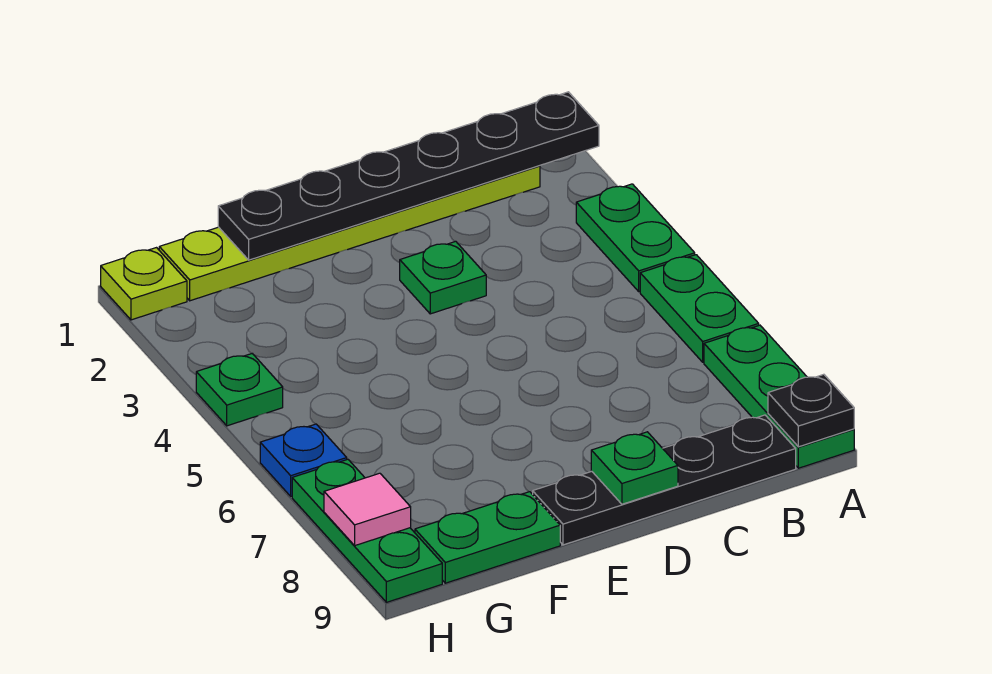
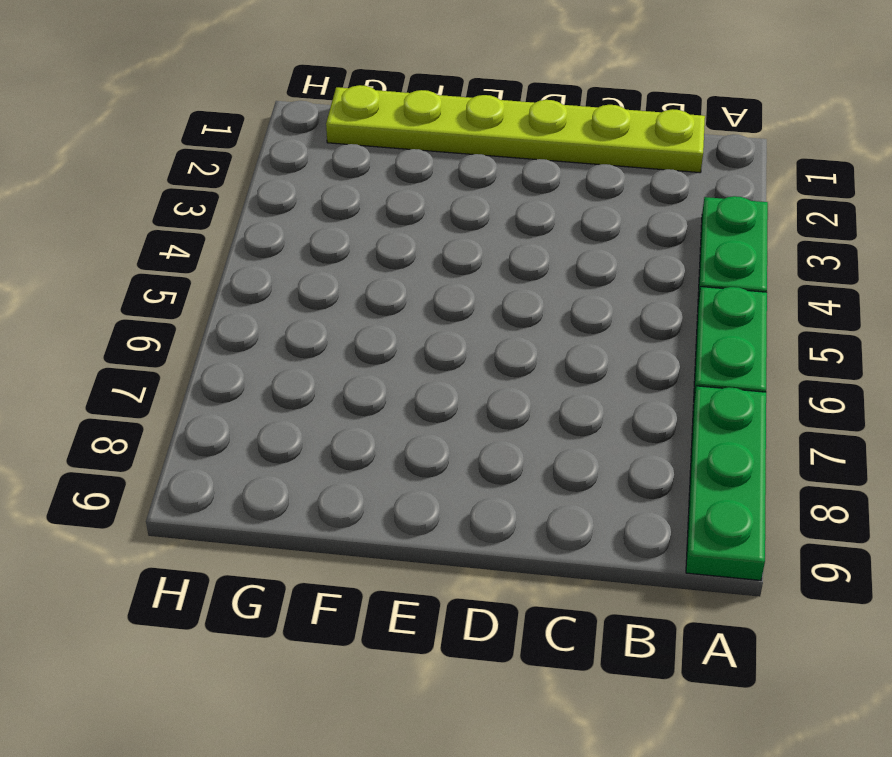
none -> black 1x4 plate [533,415,796,545]
none -> green 1x1 plate [400,241,486,314]
none -> green 1x2 plate [415,492,560,583]

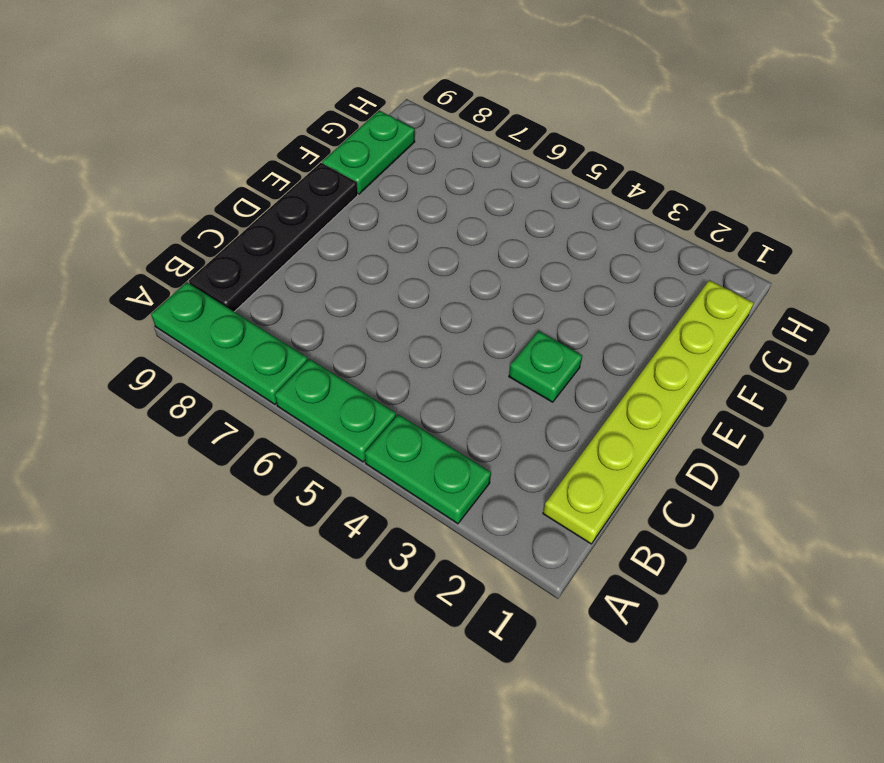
none -> lime 1x1 plate [101,248,187,320]
none -> green 1x1 plate [196,354,283,426]
none -> blue 1x1 plate [260,424,347,496]

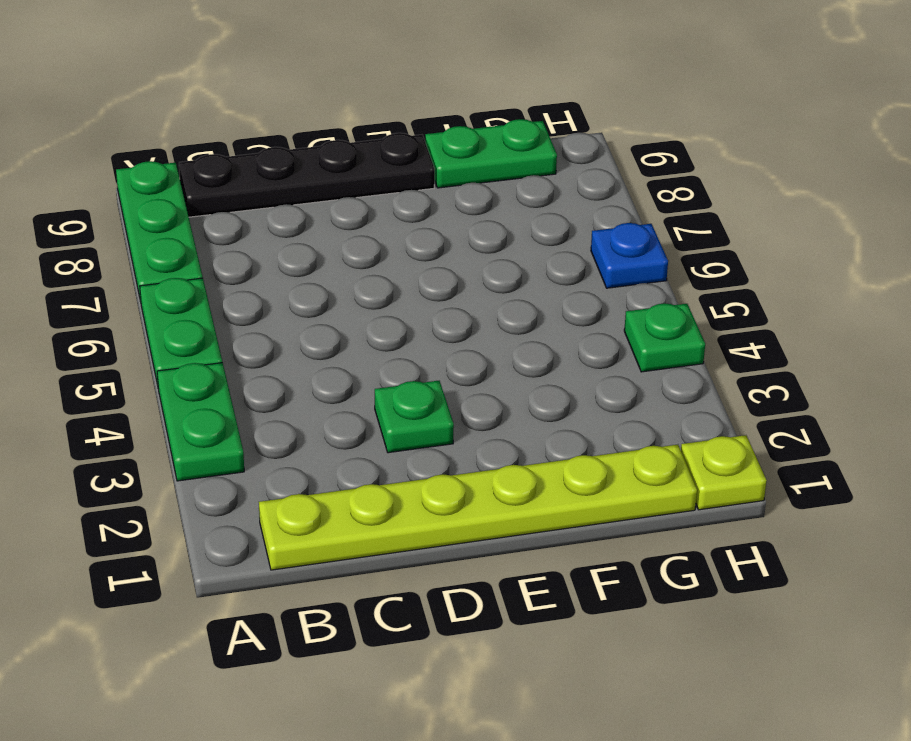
none -> green 1x3 plate [292,459,442,602]
none -> black 1x6 plate [218,92,599,260]
none -> black 1x1 plate [768,374,854,447]

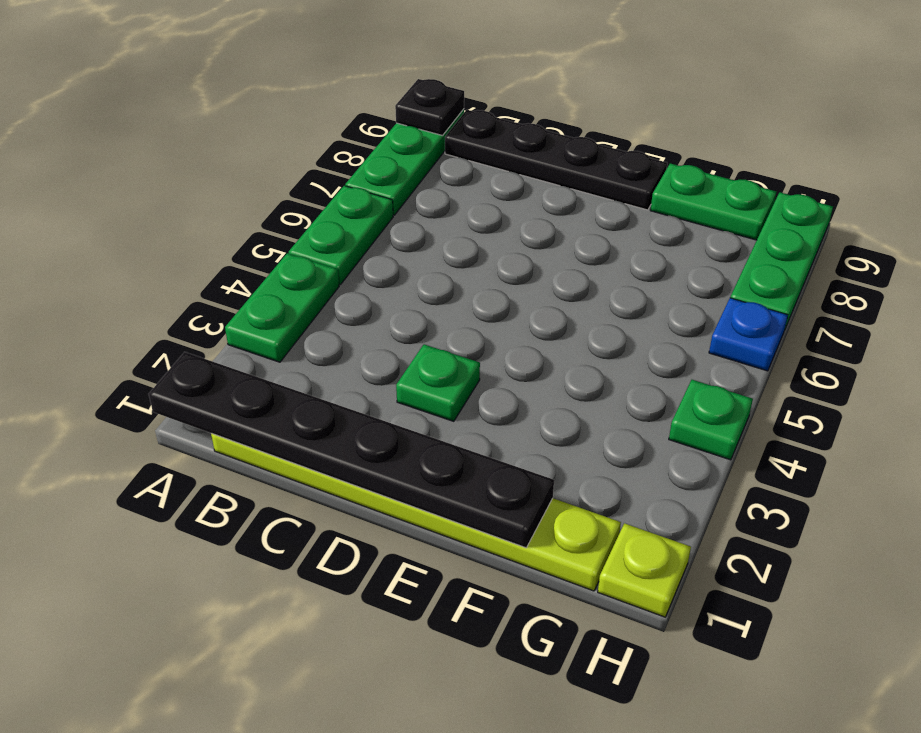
none -> green 1x1 plate [591,432,678,504]
none -> pink 1x1 tile [324,473,411,545]

